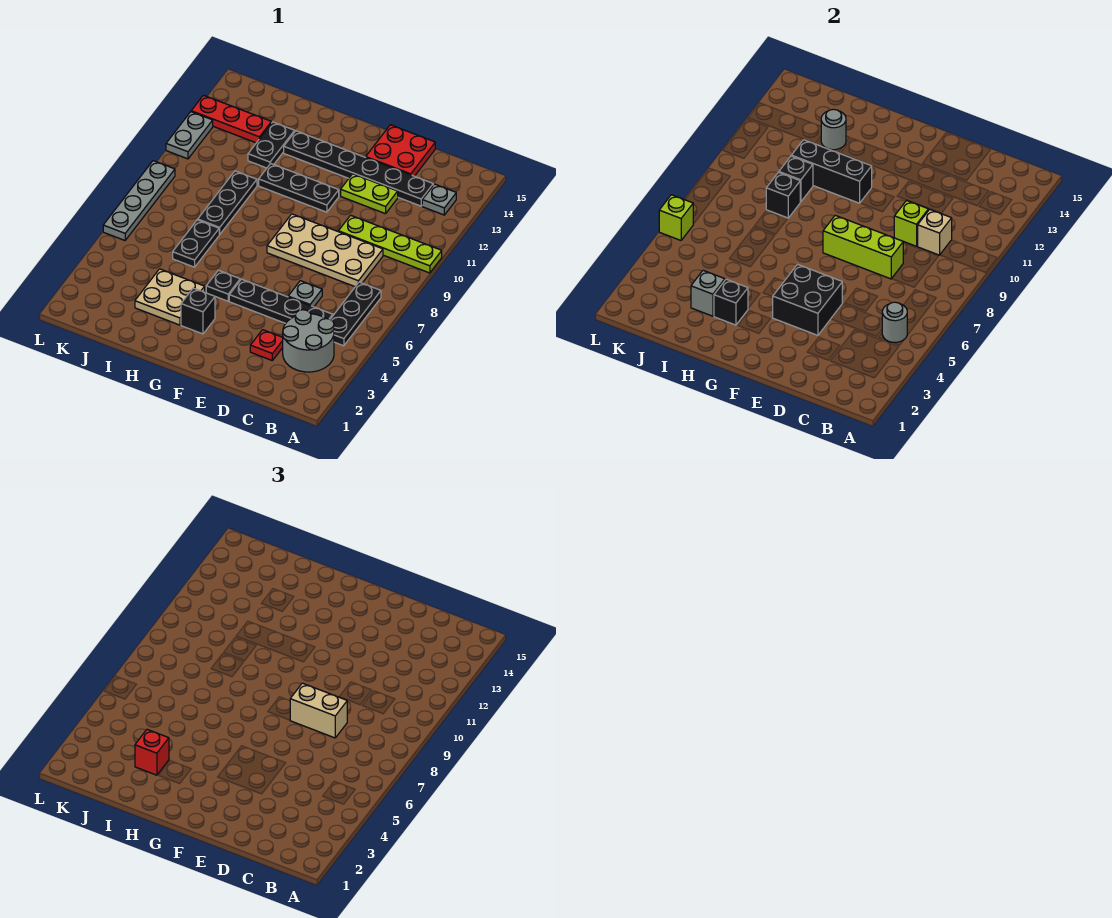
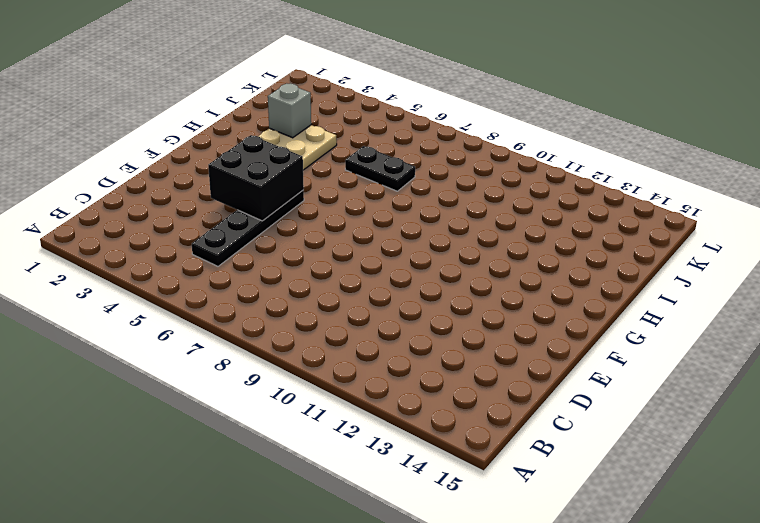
none -> lime 1x4 plate [338,215,442,273]
none -> grey 2x2 round brick [283,310,334,372]
none -> black 1x3 plate [330,282,381,346]
none -> grey 1x1 plate [422,184,456,215]

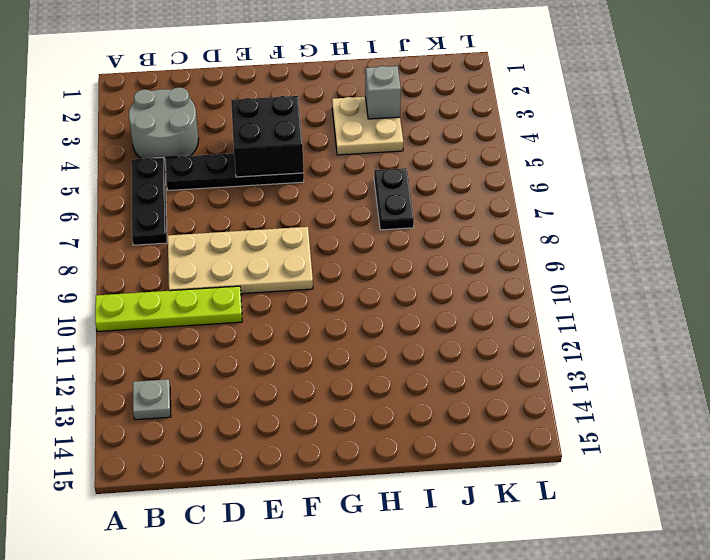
none -> black 1x6 plate [284,131,433,206]
none -> red 1x1 plate [250,330,283,360]
none -> grey 1x1 plate [288,281,322,307]
none -> lime 1x2 plate [341,174,398,214]

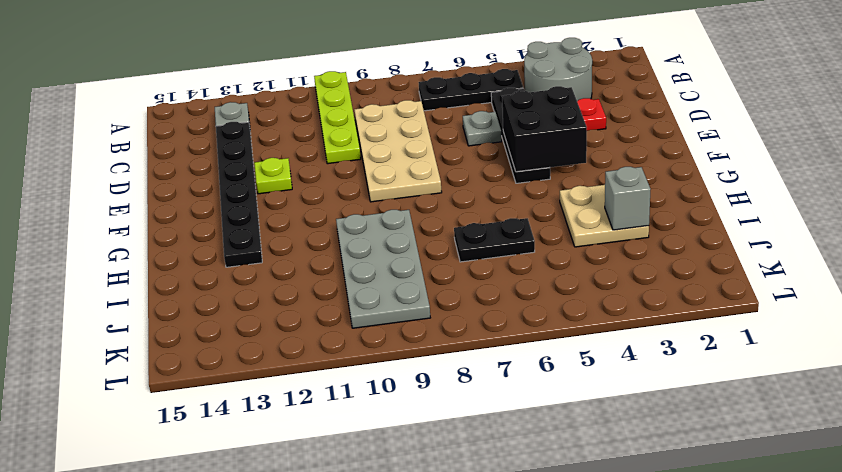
lime 1x1 plate [254,158,292,194] -> lime 1x2 plate [341,174,398,214]
grey 2x4 plate [336,210,430,328] -> black 1x3 plate [198,171,257,234]
none -> red 2x2 plate [366,125,435,176]
none -> black 1x3 plate [259,164,339,212]
none -> black 1x1 brick [181,288,215,334]
none -> black 1x1 plate [206,270,240,301]

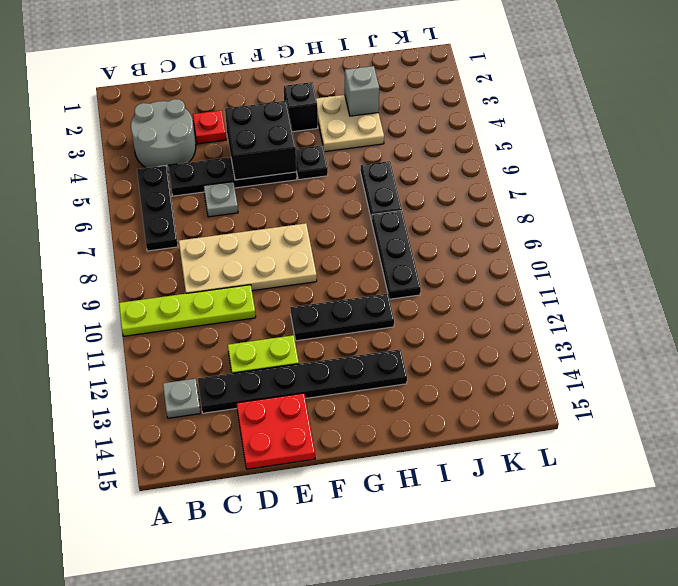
none -> black 1x2 plate [248,122,295,168]
none -> red 1x3 plate [191,95,271,143]
none -> grey 1x4 plate [103,161,175,240]
none -> grey 1x2 plate [166,112,213,159]

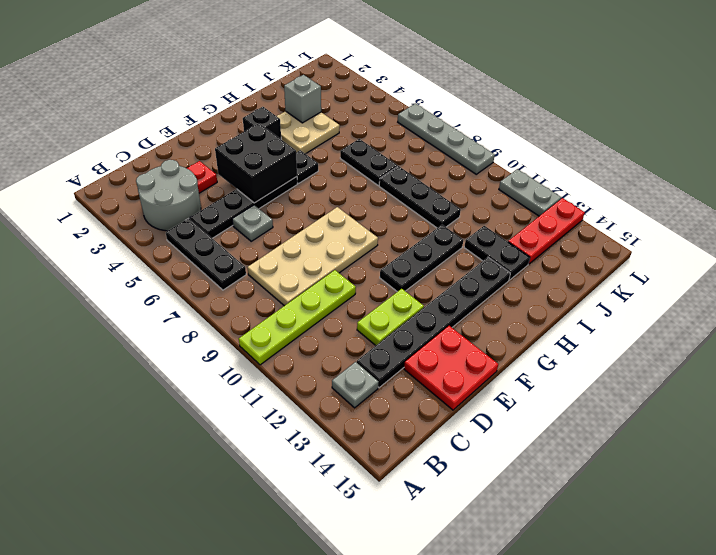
none -> grey 1x1 round brick [882,302,907,343]
none -> tan 1x1 brick [917,209,952,255]
none -> lime 1x3 brick [823,215,903,279]
none -> lime 1x1 brick [894,200,928,246]

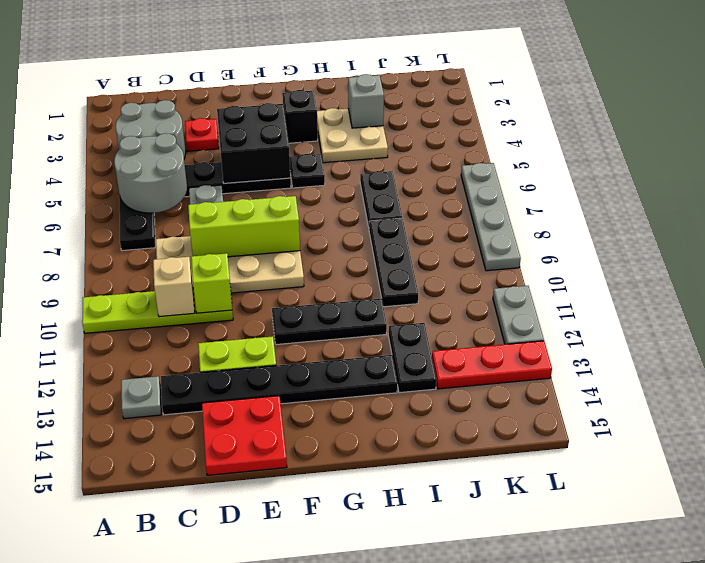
grey 2x2 round brick [114,133,187,213] -> grey 1x1 round brick [882,302,907,343]
none -> black 1x3 brick [791,140,872,203]
none -> black 1x1 brick [714,279,748,325]
none -> black 1x1 brick [766,172,800,218]
none -> black 1x1 brick [779,156,813,202]

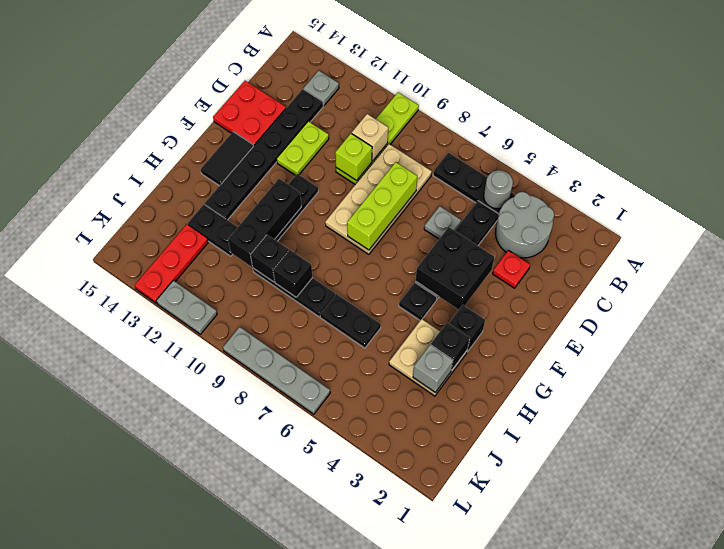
black 1x2 tile [201,132,253,186] -> none
none -> grey 1x1 round brick [821,109,846,150]
none -> lime 1x1 brick [659,195,693,240]
none -> tan 1x2 brick [290,683,347,738]
none -> red 1x1 brick [135,729,169,775]

